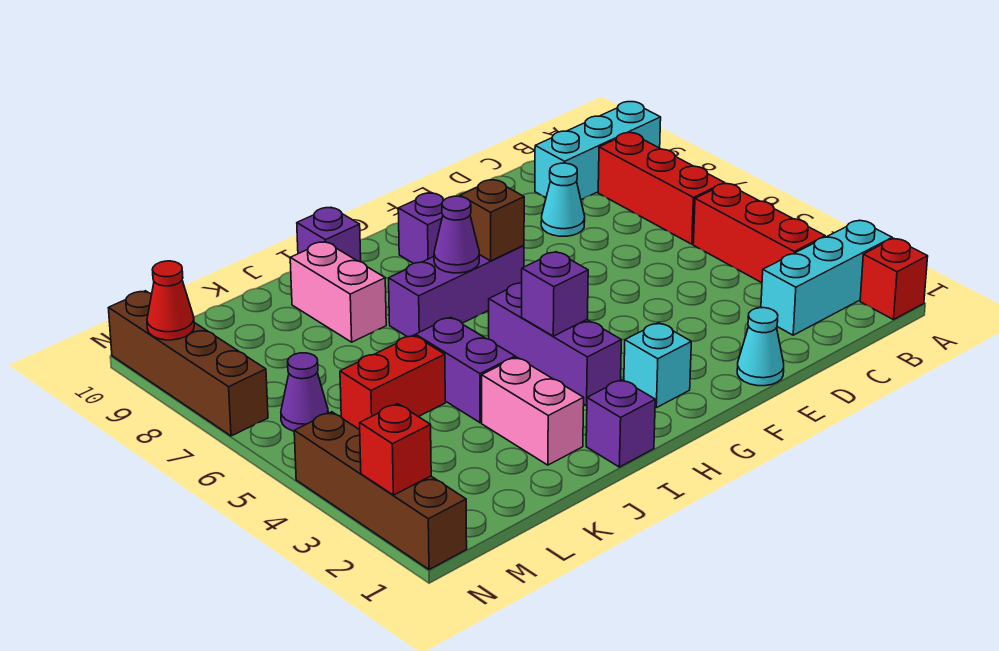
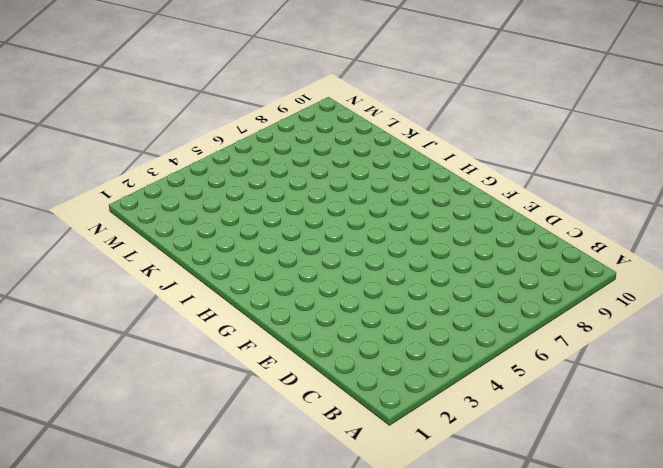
none -> red 1x1 brick [860,238,928,320]
none -> cyan 1x3 brick [761,220,892,335]
none -> cyan 1x3 brick [535,102,661,200]

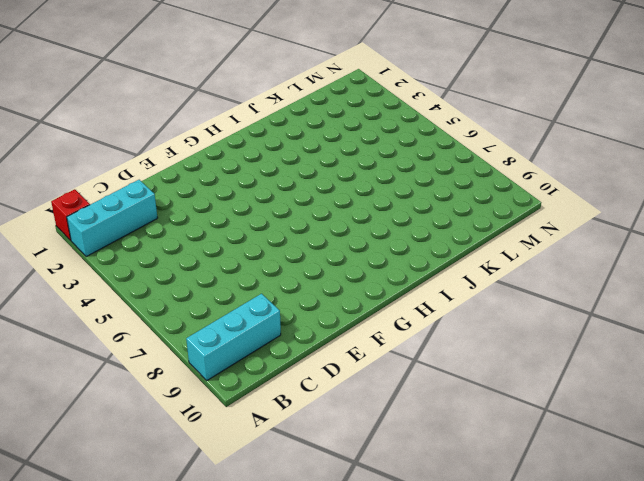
none -> red 1x3 brick [693,184,825,283]
none -> red 1x3 brick [598,133,724,244]
none -> cyan 1x1 cone [541,163,585,236]

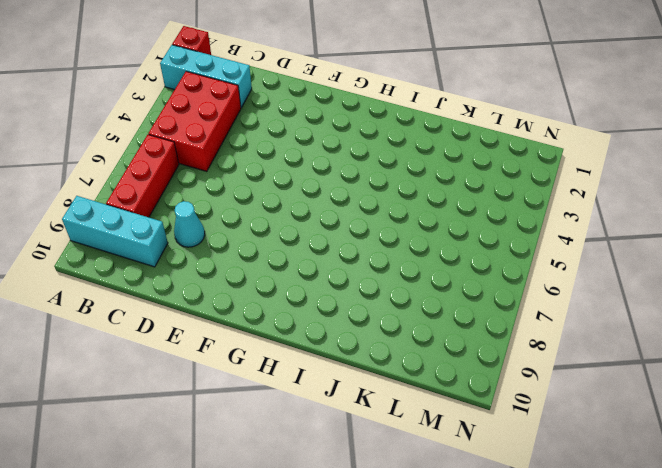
red 2x3 brick [148,71,241,171] -> red 1x3 brick [693,184,825,283]
none -> cyan 1x1 cone [737,308,784,386]
none -> cyan 1x1 brick [624,323,691,408]
none -> purple 1x3 brick [389,245,524,337]

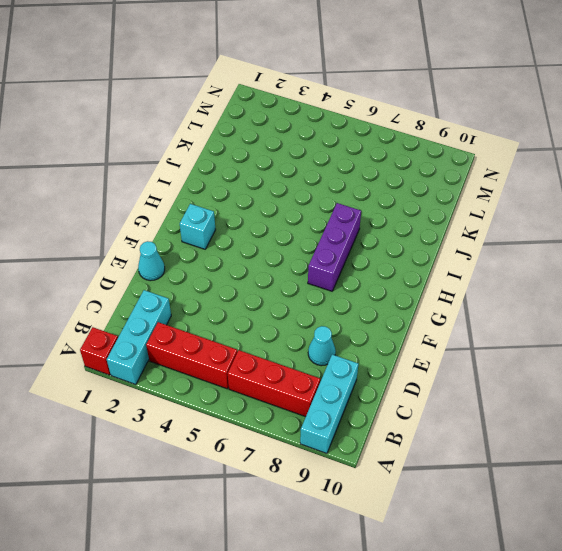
none -> purple 1x1 brick [398,193,444,263]
none -> purple 1x3 brick [489,283,621,406]
none -> purple 1x1 brick [586,380,655,467]

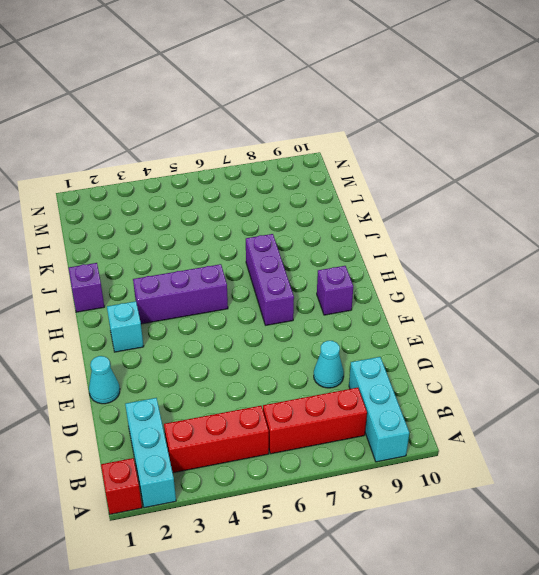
none -> purple 1x1 brick [297,208,361,262]
none -> pink 1x2 brick [482,357,584,465]
none -> purple 1x2 brick [416,317,515,423]

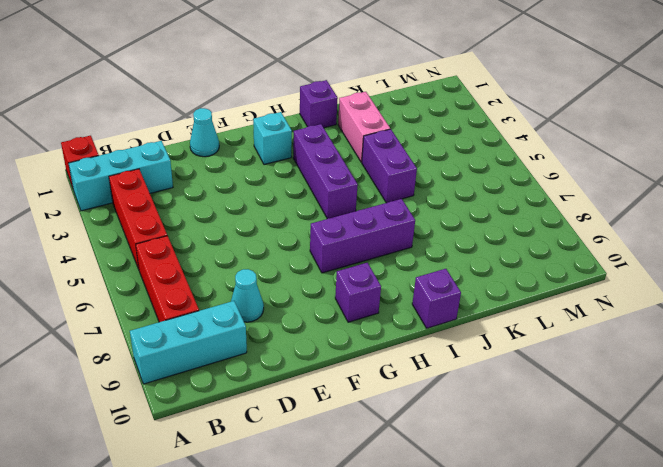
none -> pink 1x2 brick [290,242,386,342]
none -> red 1x2 brick [340,335,445,430]
none -> purple 1x1 cone [281,353,328,431]

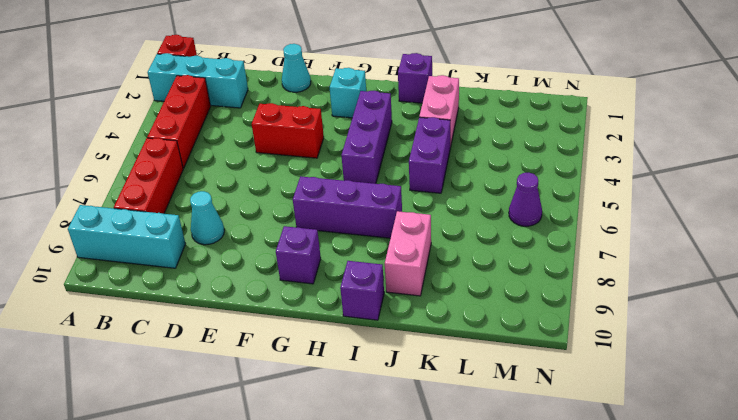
red 1x2 brick [252,103,324,158] -> red 1x2 brick moved to [340,335,445,430]
none -> brown 1x4 brick [294,412,467,570]
none -> brown 1x4 brick [109,291,268,436]
none -> brown 1x1 brick [460,180,524,261]

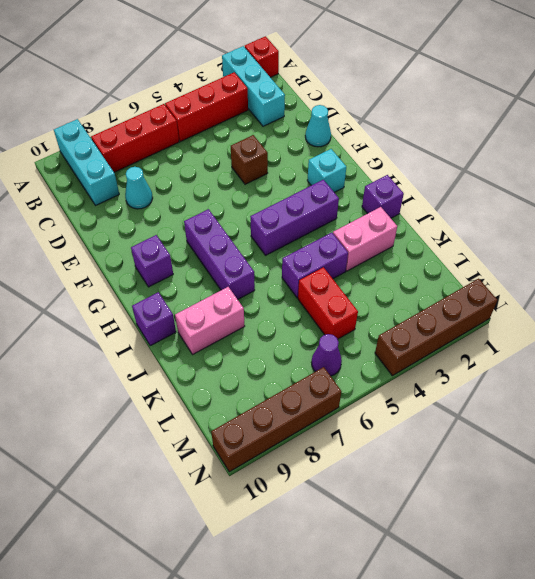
brown 1x1 brick [231,135,268,184] -> brown 1x1 brick moved to [460,180,524,261]
none -> purple 1x1 brick [522,252,588,336]
none -> purple 1x1 cone [434,196,479,273]
none -> red 1x1 brick [360,404,431,495]

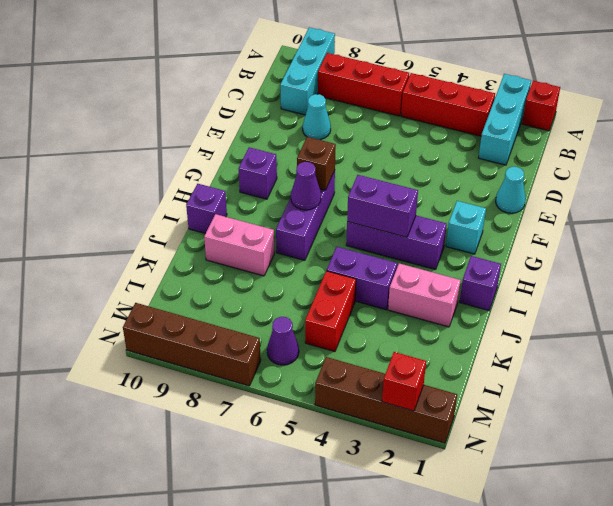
purple 1x2 brick [347,175,418,237] -> purple 1x1 brick [522,252,588,336]
none -> red 1x1 cone [147,261,194,340]

